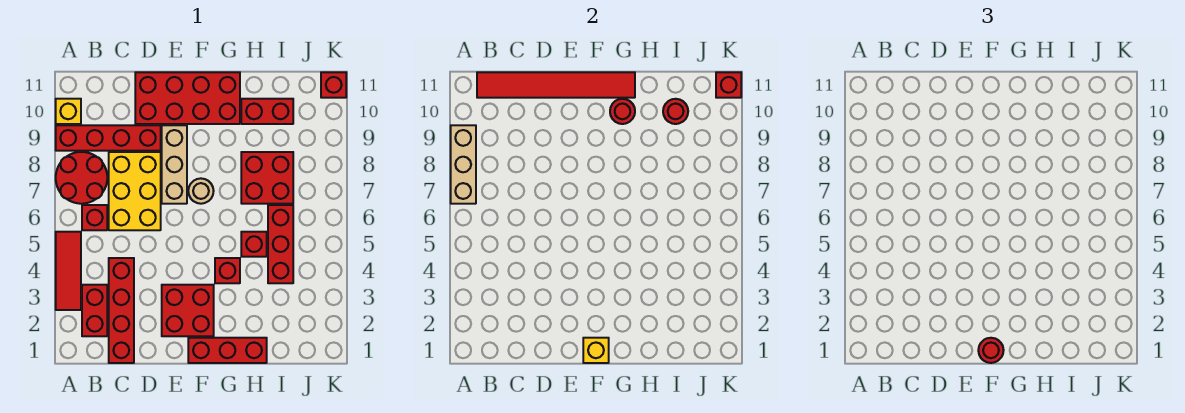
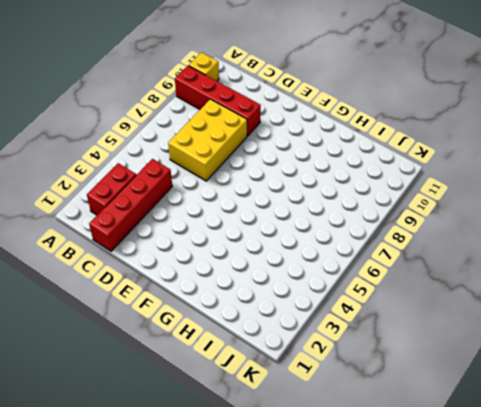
none -> red 1x3 tile [56,232,81,310]
none -> red 2x2 round brick [56,152,107,204]
none -> red 1x1 brick [82,205,107,230]

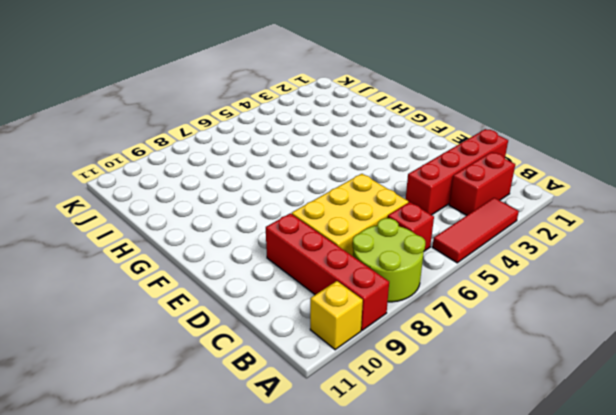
lime 2x2 round brick [353,218,425,302] -> red 2x2 round brick [56,152,107,204]
none -> red 2x4 brick [135,72,240,124]
none -> red 2x2 brick [162,285,214,336]
none -> tan 1x3 brick [162,125,187,204]

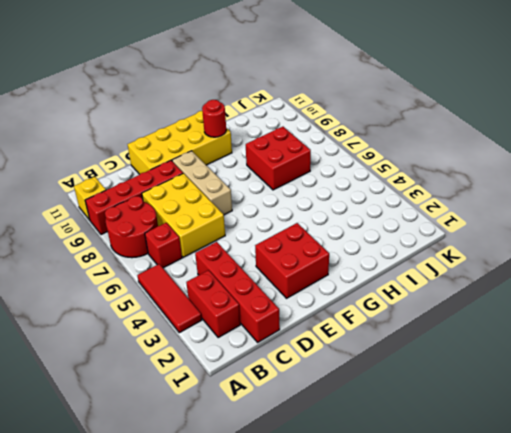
yellow 2x4 brick [128,111,232,174] -> red 2x4 brick [135,72,240,124]
none -> red 1x3 brick [188,338,267,363]
none -> tan 1x1 round brick [188,178,214,204]
none -> red 1x1 brick [215,258,240,283]

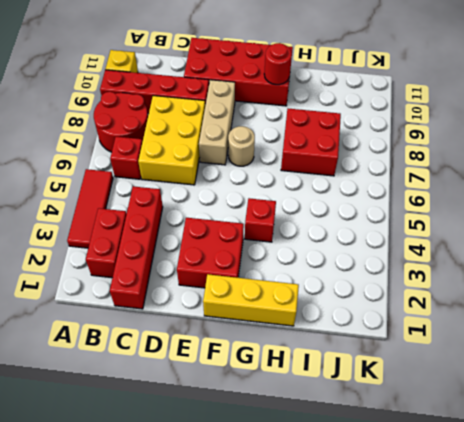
yellow 1x3 brick [203,274,299,326] -> red 1x3 brick [188,338,267,363]
none -> red 1x1 brick [241,232,267,257]
none -> red 1x2 brick [241,99,293,124]
none -> red 1x3 brick [268,205,293,283]

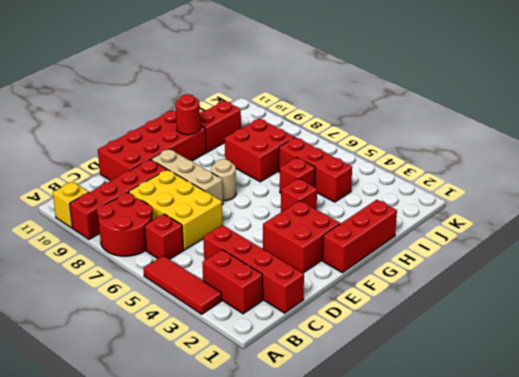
none -> red 1x1 brick [321,72,346,98]
none -> tan 1x3 brick [451,125,476,204]
none -> red 1x6 tile [477,72,635,98]

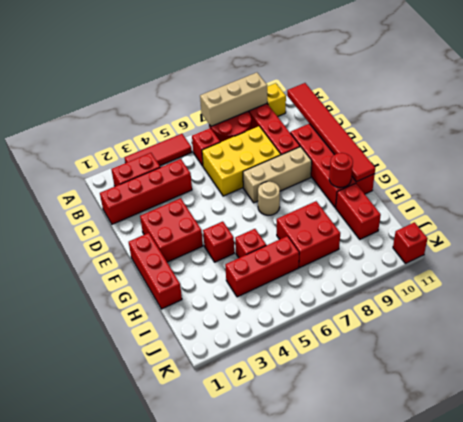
none -> yellow 1x1 brick [583,338,609,363]
none -> red 1x1 round brick [663,99,688,124]
none -> red 1x1 brick [716,72,741,98]

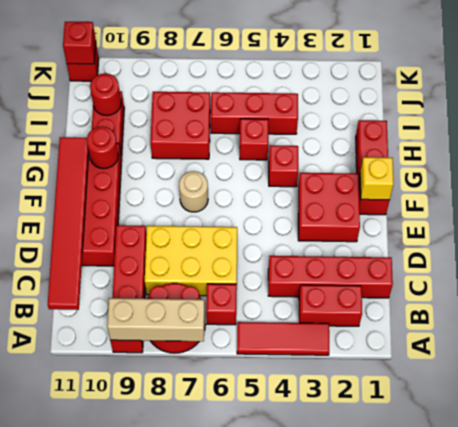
none -> yellow 1x1 brick [56,99,81,124]
none -> tan 1x3 brick [162,125,187,204]
none -> red 1x1 round brick [978,338,1004,363]

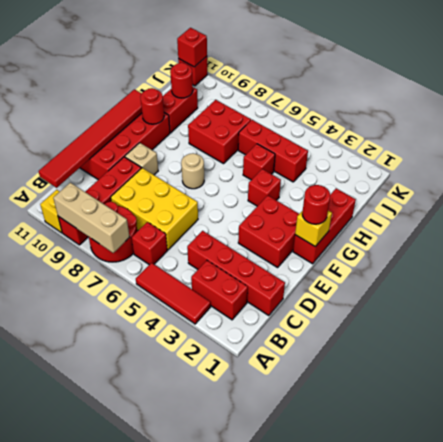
tan 1x1 brick [125,143,158,175] -> tan 1x3 brick [162,125,187,204]

